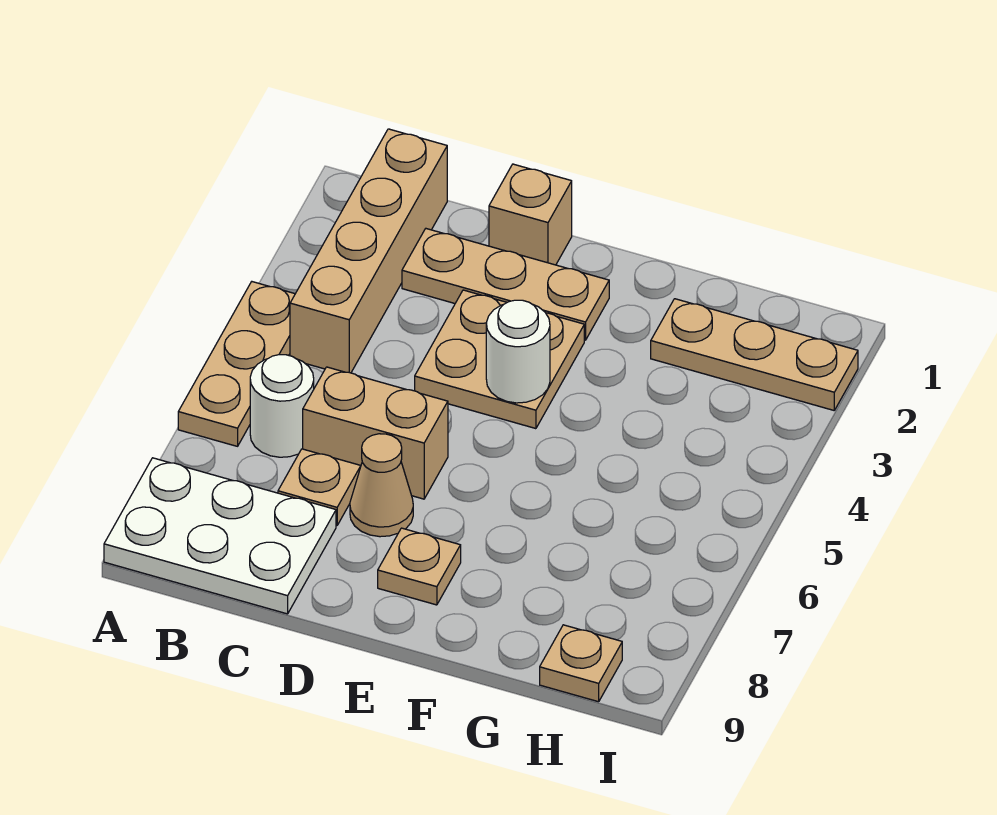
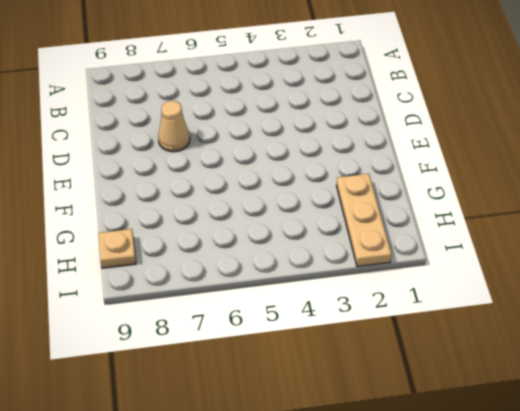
none -> tan 1x3 plate [178,282,295,446]
none -> white 2x3 plate [104,458,336,614]
none -> tan 1x4 brick [290,129,447,373]

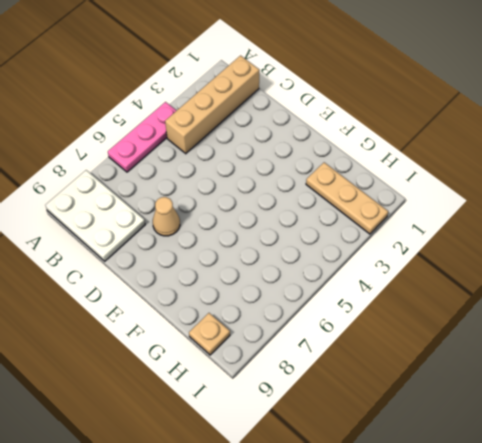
pink 1x3 plate [108,102,177,172] -> tan 1x3 plate [178,282,295,446]
none -> white 1x1 round brick [250,355,314,457]
none -> tan 1x3 plate [402,229,609,340]
none -> tan 1x2 brick [303,367,448,499]

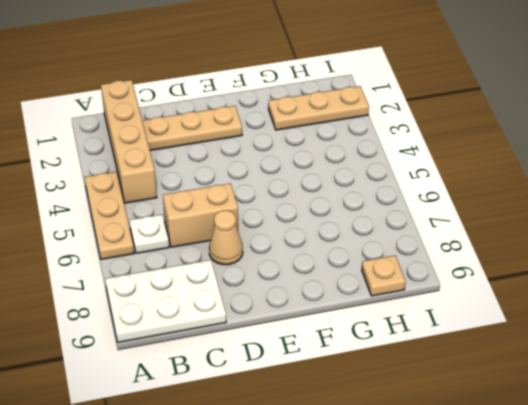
white 1x1 plate [130,215,169,253] -> white 1x1 round brick [250,355,314,457]
none -> tan 1x1 plate [278,449,361,526]
none -> tan 1x1 brick [489,164,572,265]
none -> tan 2x2 plate [415,290,584,429]

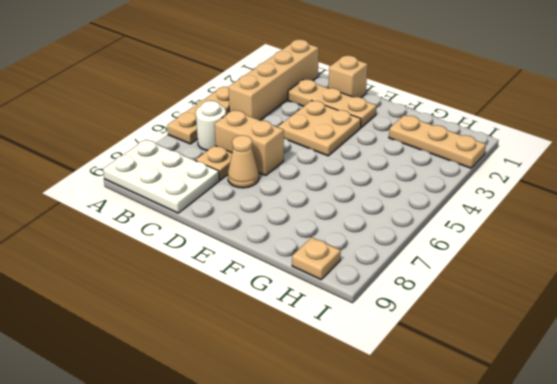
none -> tan 1x1 plate [378,528,461,605]
none -> white 1x1 round brick [486,300,550,403]

